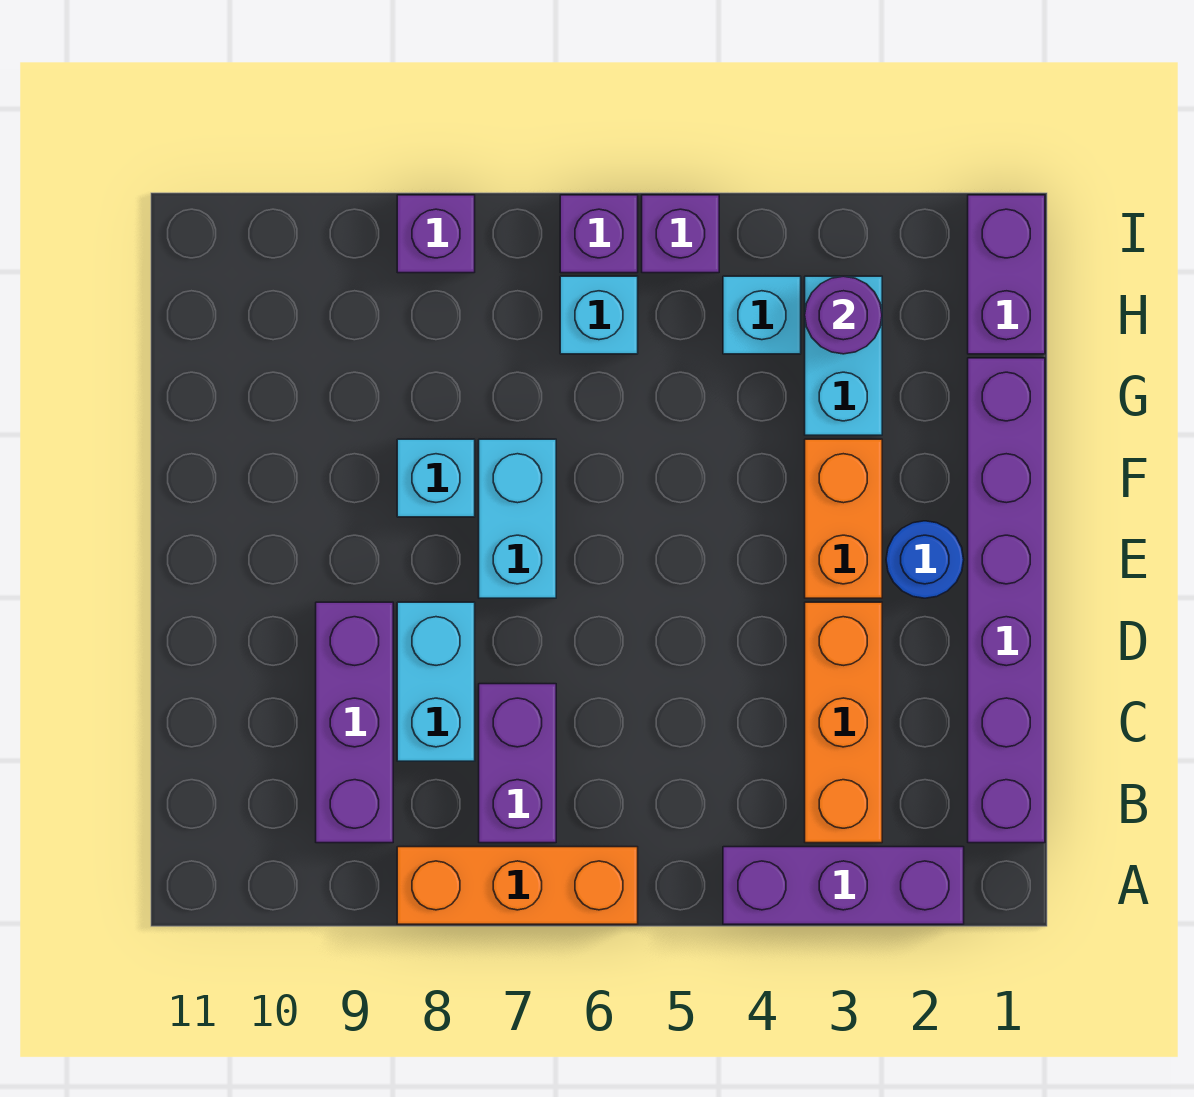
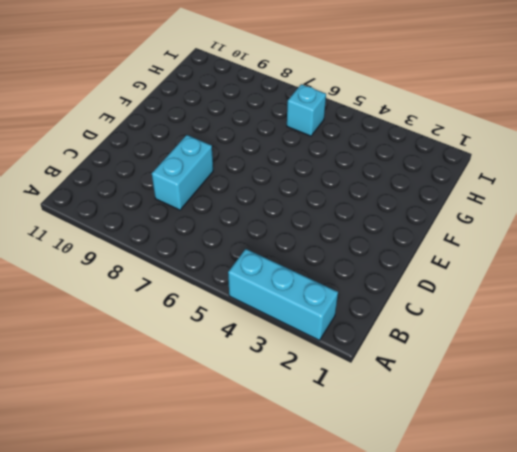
cyan 1x3 brick [228,249,338,340] -> purple 1x3 brick [723,847,964,924]
none -> orange 1x3 brick [397,847,638,924]
none -> purple 1x6 brick [968,358,1045,843]
none -> orange 1x3 brick [805,602,882,843]

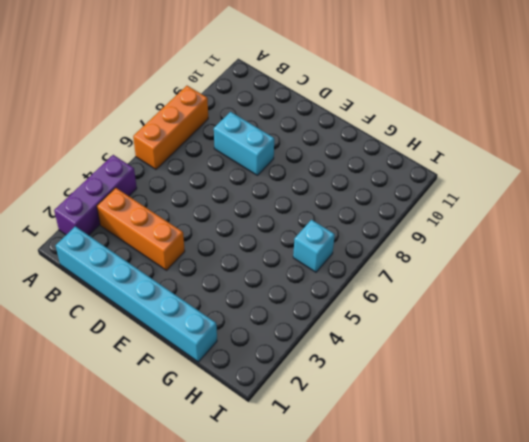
cyan 1x6 brick [56,226,217,362] -> purple 1x6 brick [968,358,1045,843]
none -> purple 1x2 brick [479,684,556,843]
none -> purple 1x3 brick [316,602,393,843]
none -> blue 1x1 round brick [886,521,964,598]

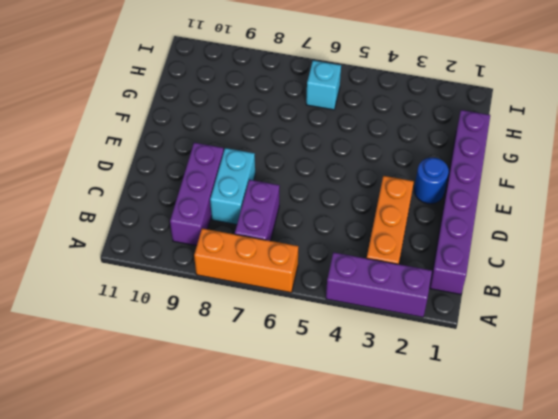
none -> orange 1x2 brick [805,439,882,598]
none -> cyan 1x2 brick [479,439,556,598]
none -> cyan 1x1 brick [397,439,475,517]

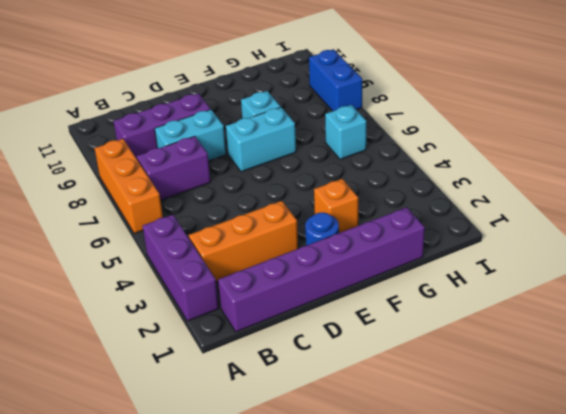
orange 1x1 brick [314,179,358,233] -> orange 1x2 brick [805,439,882,598]
blue 1x2 brick [309,49,362,111] -> purple 1x1 brick [397,195,475,273]
none -> cyan 1x2 brick [805,276,882,435]
none -> purple 1x2 brick [968,195,1045,354]
none -> cyan 1x1 brick [723,276,801,354]

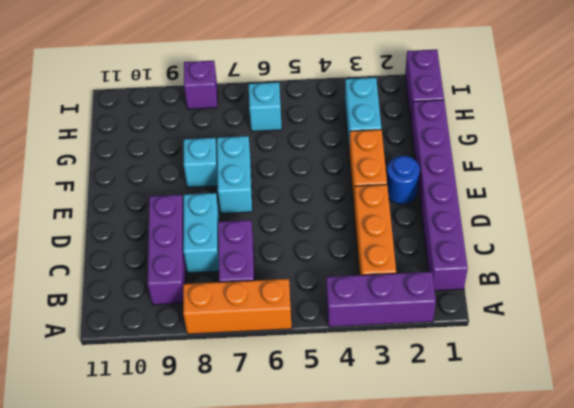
none -> cyan 1x1 brick [723,276,801,354]
none -> purple 1x1 brick [642,195,719,273]
none -> purple 1x1 brick [560,195,638,273]

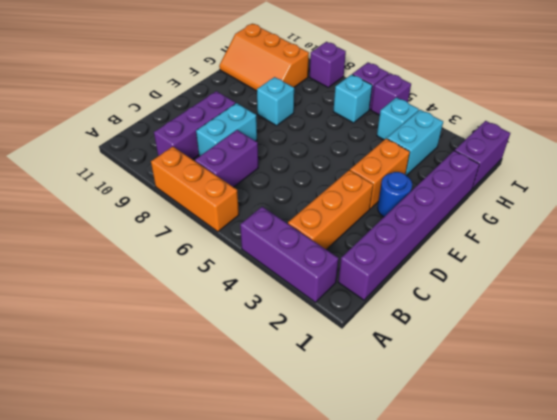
orange 2x3 slope [219,24,309,91] -> none
none -> cyan 1x2 brick [479,439,556,598]
none -> purple 1x1 round brick [805,276,882,354]

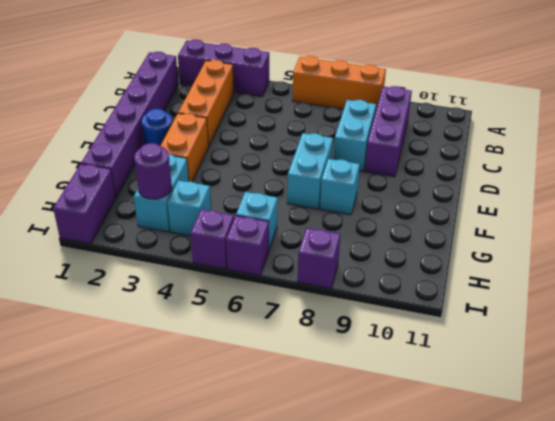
none -> purple 1x2 brick [479,684,556,843]

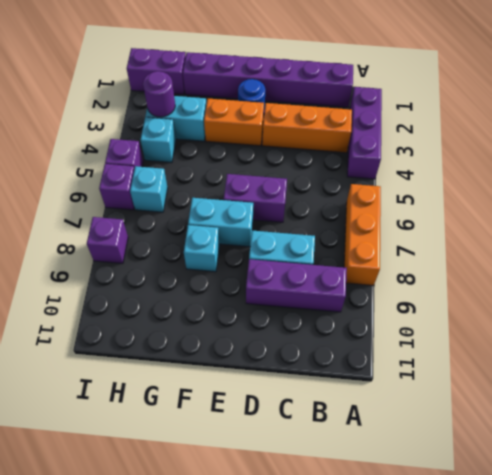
purple 1x2 brick [224,174,287,222] -> purple 1x2 brick moved to [479,684,556,843]

